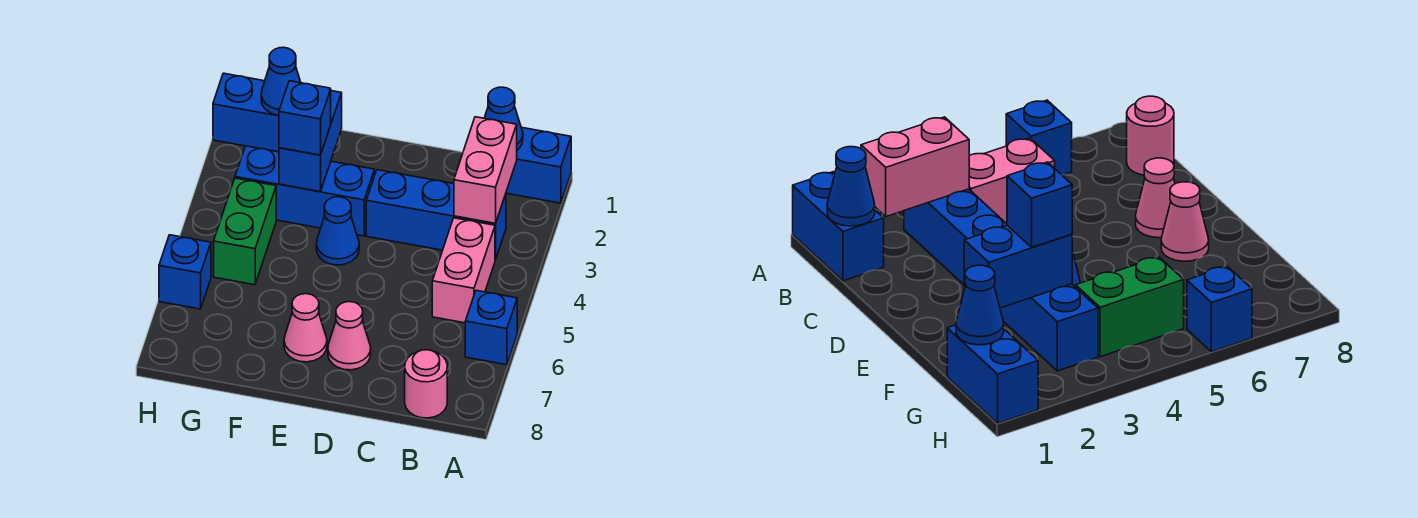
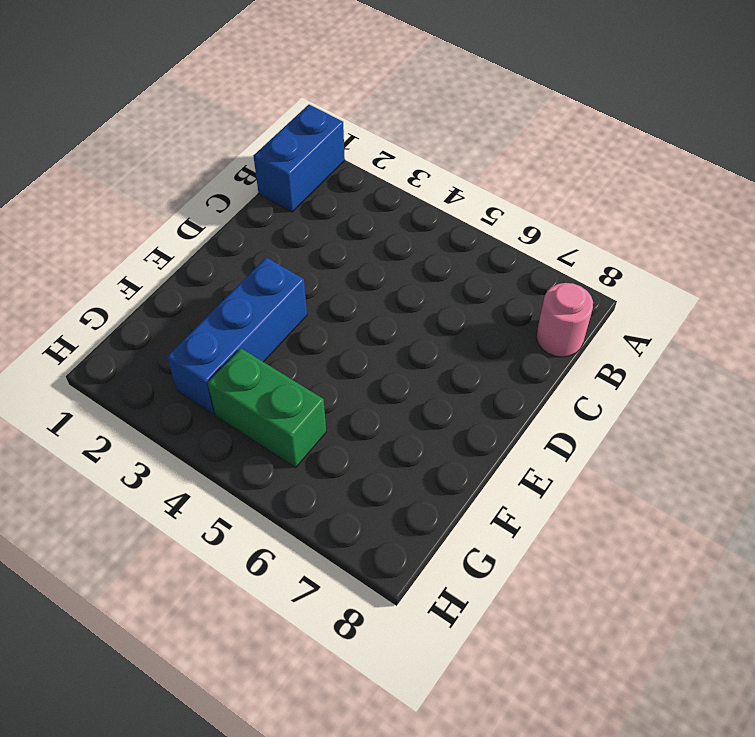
none -> blue 1x1 brick [465,291,517,365]
none -> blue 1x3 brick [366,170,506,260]
none -> pink 1x2 brick [432,218,495,323]

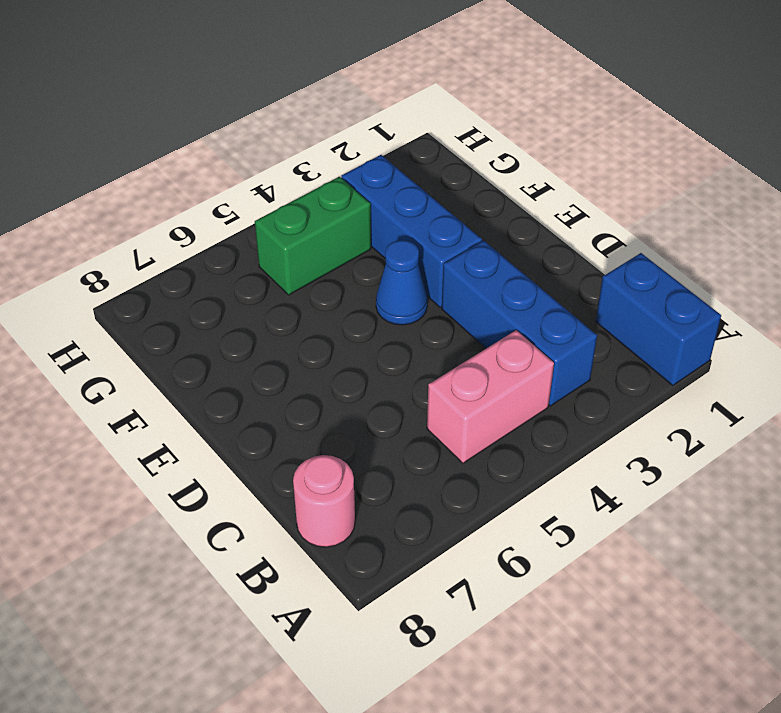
none -> blue 1x1 brick [465,291,517,365]
none -> pink 1x1 cone [328,302,371,370]
none -> pink 1x1 cone [284,294,327,362]

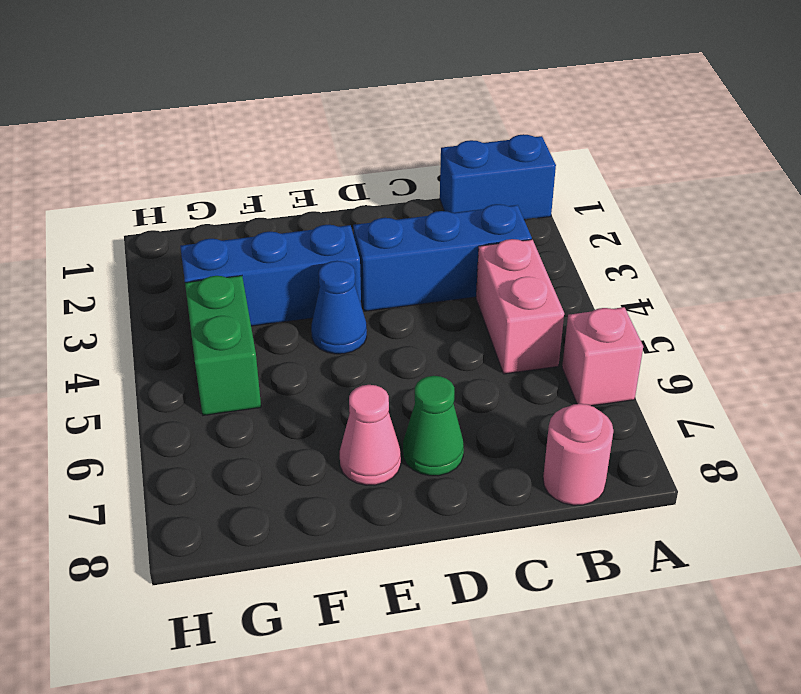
pink 1x1 brick [562,307,643,406] -> blue 1x1 brick [465,291,517,365]
green 1x1 cone [403,376,464,476] -> pink 1x1 cone [328,302,371,370]
none -> blue 1x2 brick [213,73,279,152]
none -> blue 1x1 brick [159,235,211,309]
none -> blue 1x1 cone [485,87,523,150]

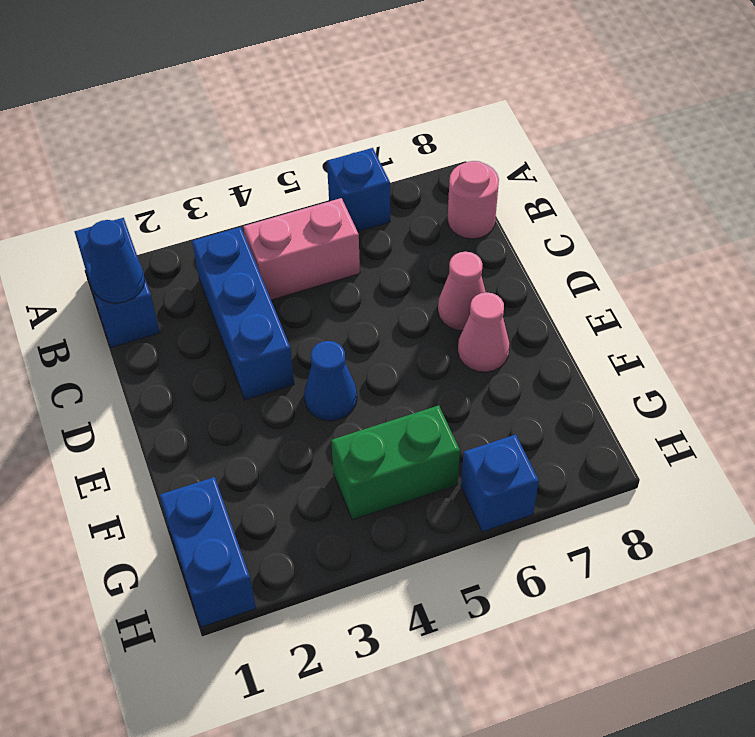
none -> blue 1x3 brick [235,146,375,236]
none -> pink 1x2 brick [454,117,517,223]
none -> blue 1x2 brick [279,91,342,191]

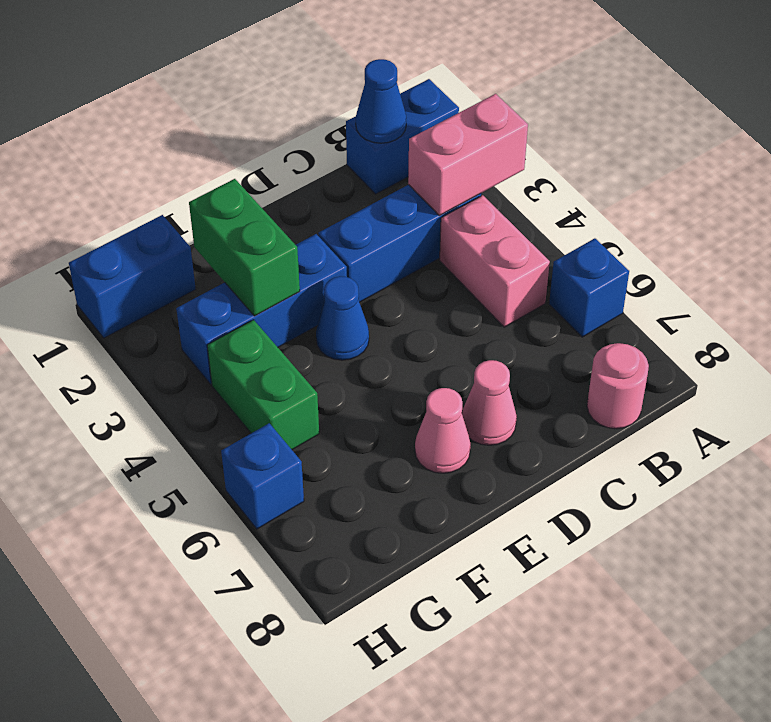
pink 1x2 brick [408,94,528,216] -> pink 1x2 brick turned to [454,117,517,223]
green 1x2 brick [189,179,300,316] -> blue 1x2 brick [279,91,342,191]
none -> blue 1x1 cone [261,47,301,115]
none -> blue 1x1 brick [279,81,331,155]

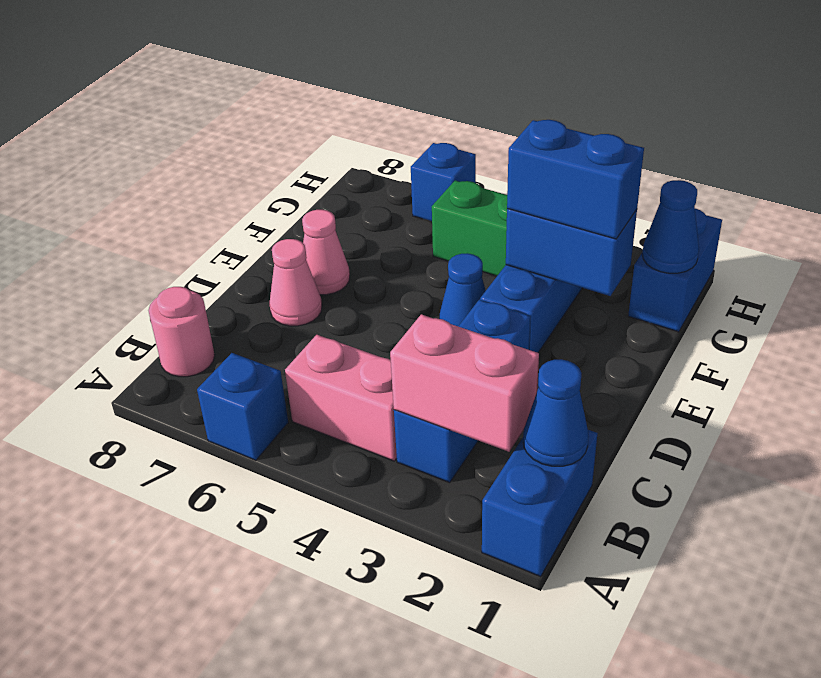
blue 1x2 brick [507,120,644,239] -> blue 1x1 brick [279,81,331,155]

